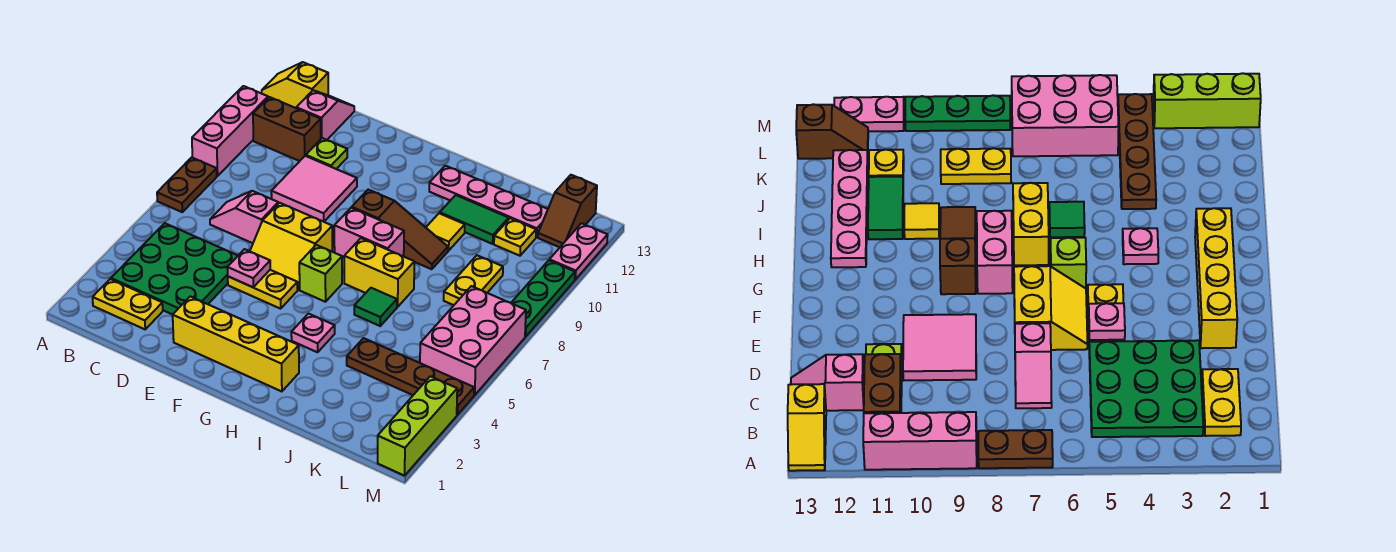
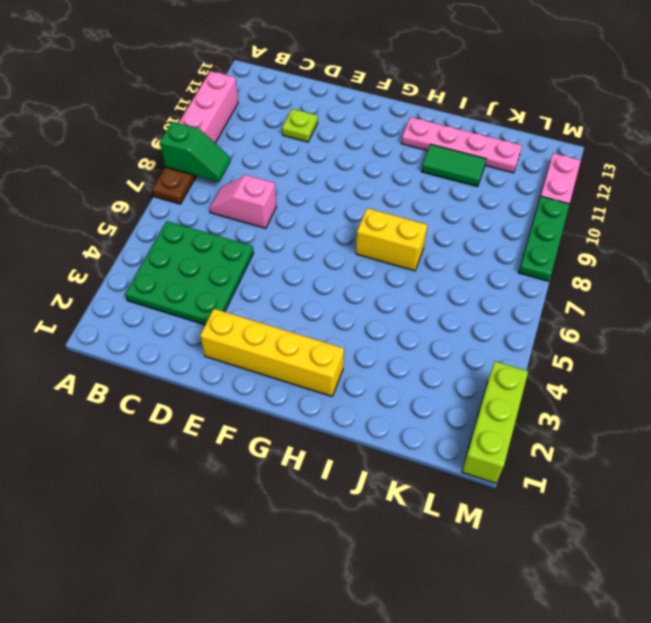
green 1x2 slope [160,122,231,182] -> none
none -> yellow 1x2 slope [262,62,328,108]
none -> yellow 1x2 plate [93,279,163,329]
none -> brown 1x2 brick [253,97,321,161]
none -> pink 1x2 slope [296,90,354,140]

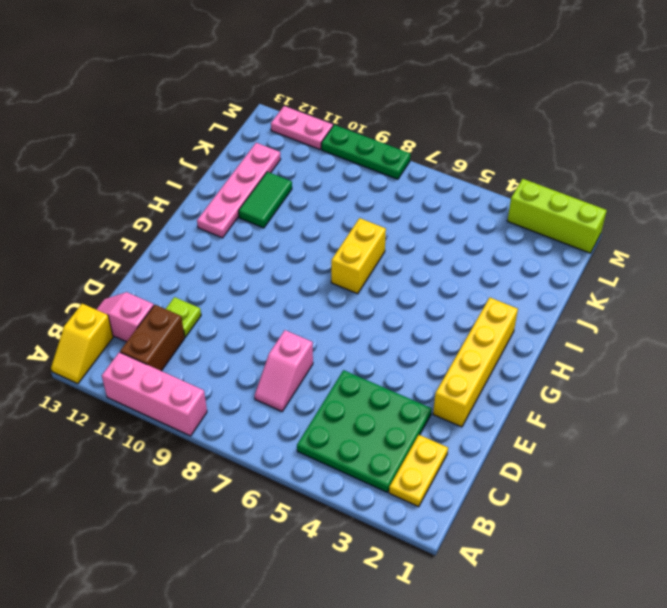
none -> brown 1x2 plate [157,157,217,212]
none -> pink 2x2 tile [271,156,357,222]
none -> yellow 1x2 plate [228,270,298,309]
none -> yellow 2x2 slope [250,203,332,290]

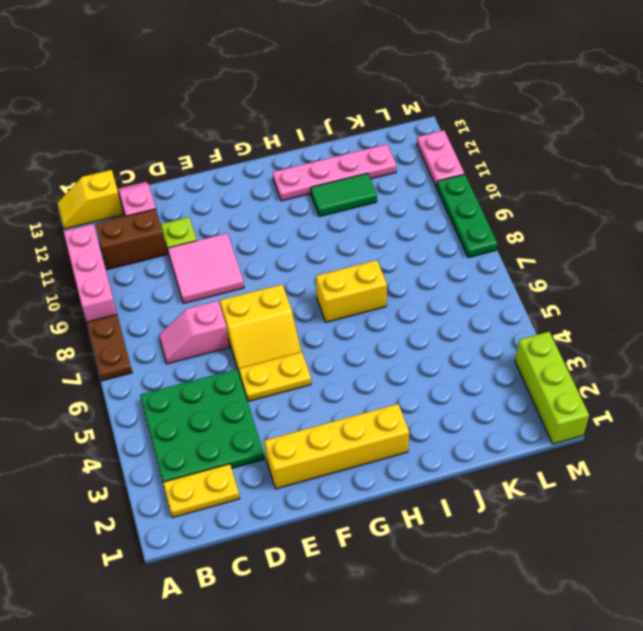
none -> lime 1x1 brick [299,245,342,302]
none -> pink 1x2 brick [334,208,404,257]
none -> brown 1x3 slope [352,190,448,269]
none -> pink 1x1 plate [291,314,335,352]

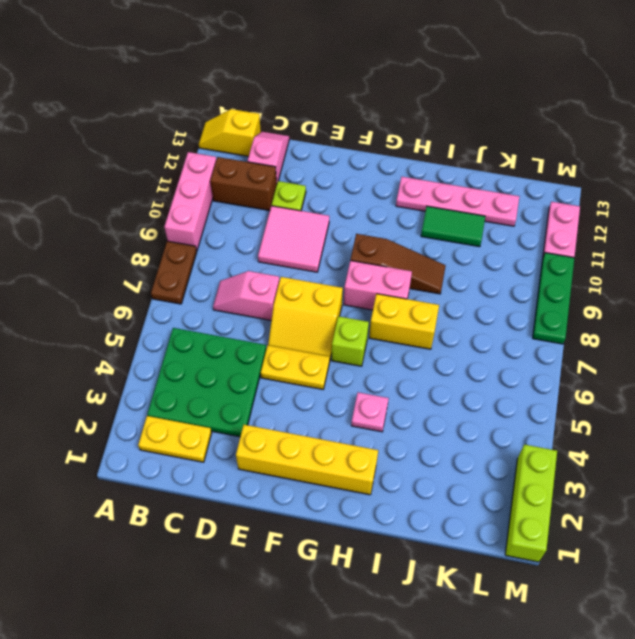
none -> green 1x1 tile [354,288,397,326]
none -> yellow 1x1 tile [426,213,465,251]
none -> brown 1x4 plate [347,338,474,415]
none -> yellow 1x2 plate [444,255,503,305]

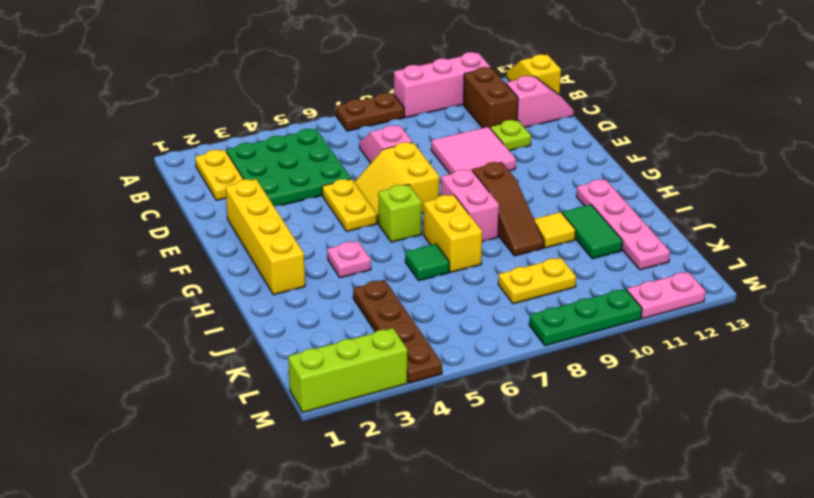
none -> yellow 1x1 plate [494,218,536,256]
none -> pink 2x3 brick [420,286,526,395]
none -> brown 1x2 slope [538,175,597,247]
none -> pink 1x1 plate [227,249,270,287]

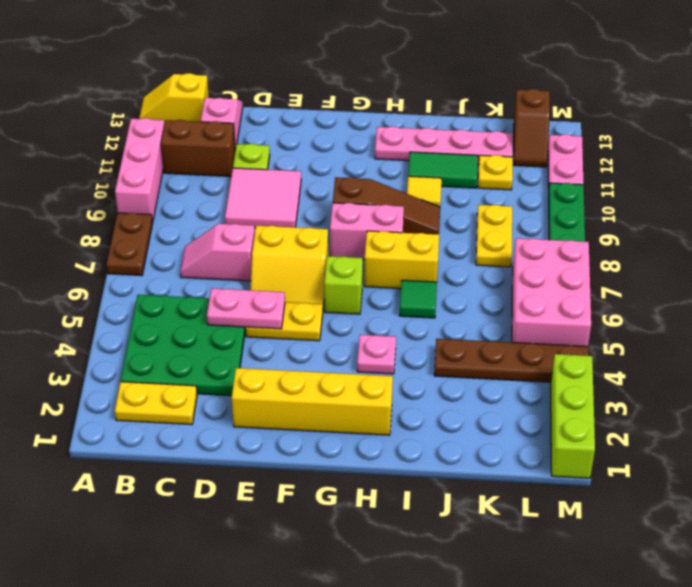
pink 1x2 plate [207,288,285,329] -> pink 1x1 plate [227,249,270,287]

